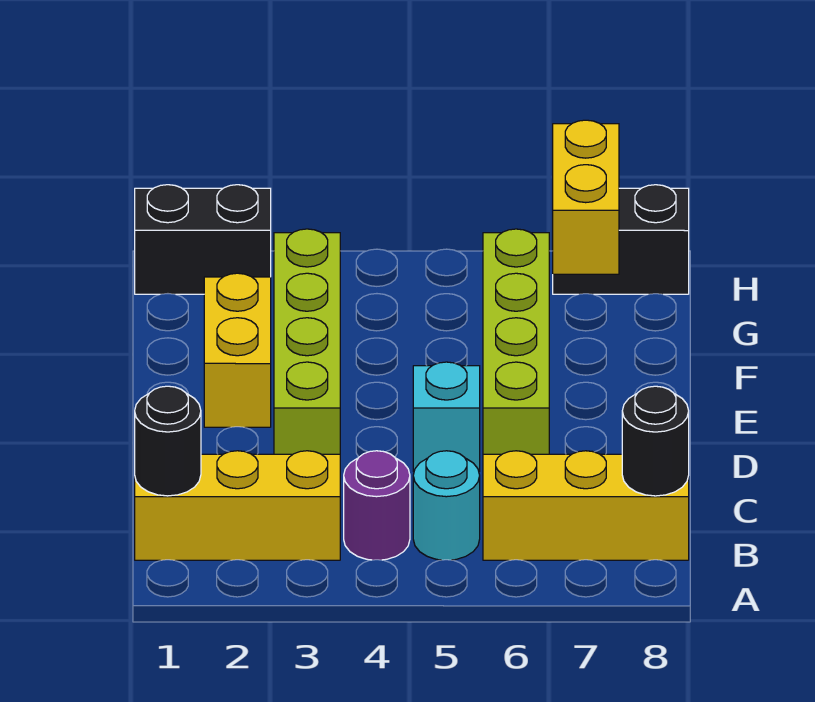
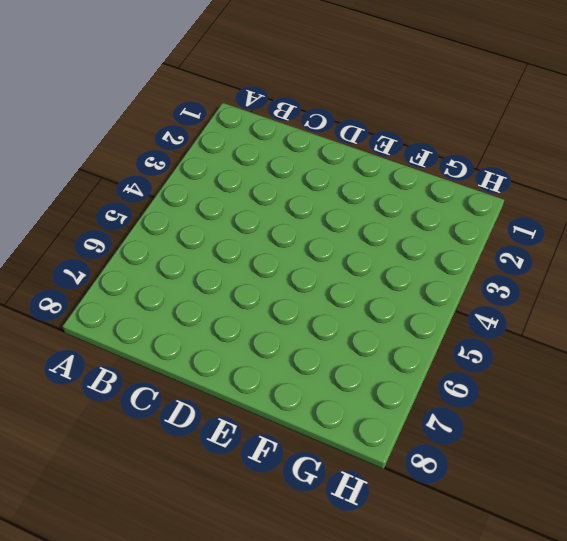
none -> yellow 1x3 brick [135,451,340,560]
none -> purple 1x1 round brick [344,451,410,560]
none -> cyan 1x1 round brick [413,451,480,560]

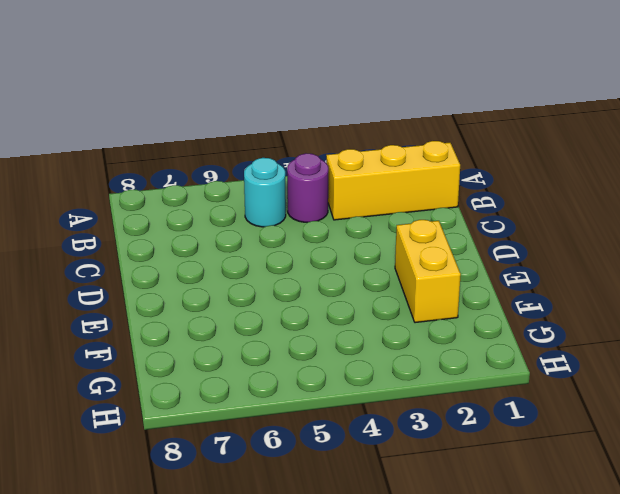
none -> yellow 1x3 brick [483,451,689,560]
none -> lime 1x4 brick [274,229,340,454]
none -> cyan 1x1 brick [413,362,480,471]

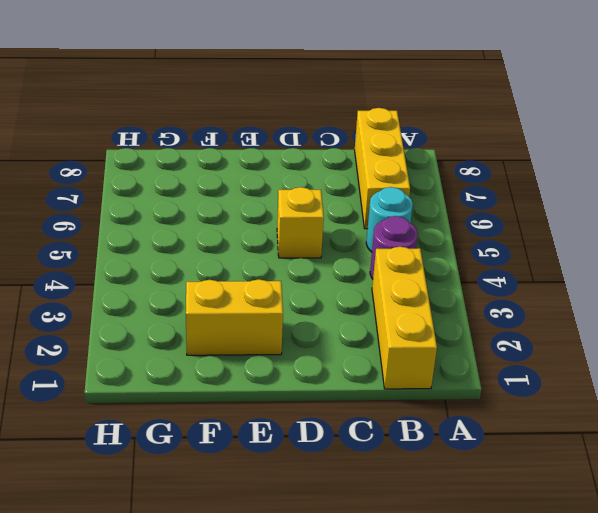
yellow 1x1 brick [277,187,324,258] -> cyan 1x1 brick [413,362,480,471]
none -> lime 1x4 brick [274,229,340,454]
none -> lime 1x4 brick [483,229,549,454]
none -> black 1x2 brick [135,185,271,294]

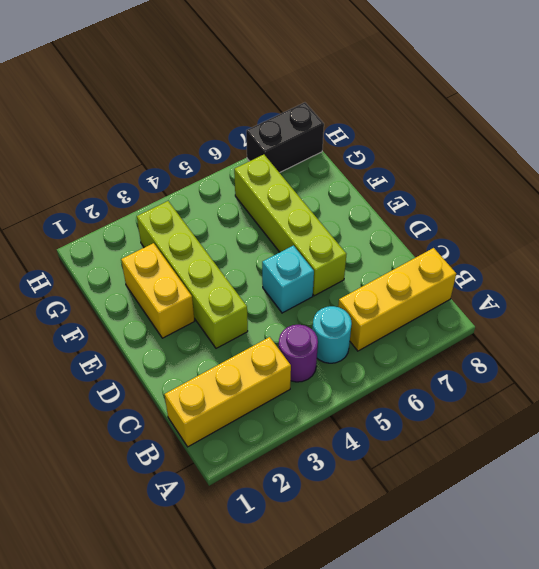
none -> black 1x2 brick [135,185,271,294]
none -> black 1x1 round brick [135,386,201,496]
none -> black 1x1 round brick [622,386,689,496]

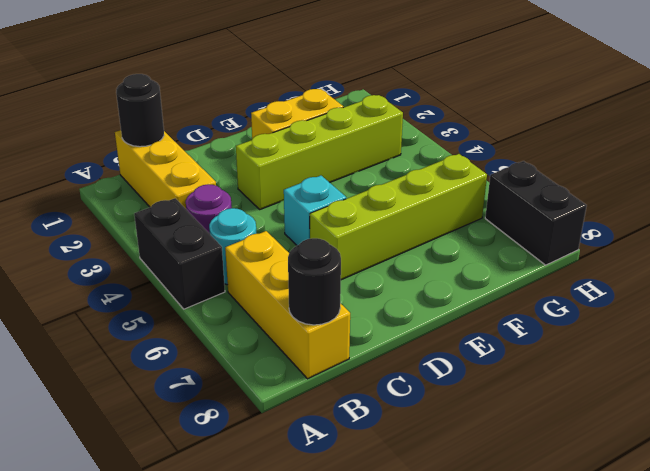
black 1x2 brick [134,198,225,309] -> black 1x2 brick moved to [135,185,271,294]
none -> yellow 1x2 brick [553,120,619,274]

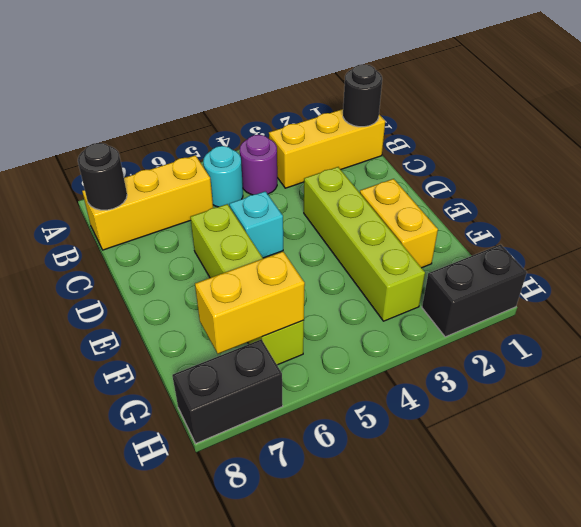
yellow 1x2 brick [195,252,305,354] -> yellow 1x2 brick turned to [553,120,619,274]

